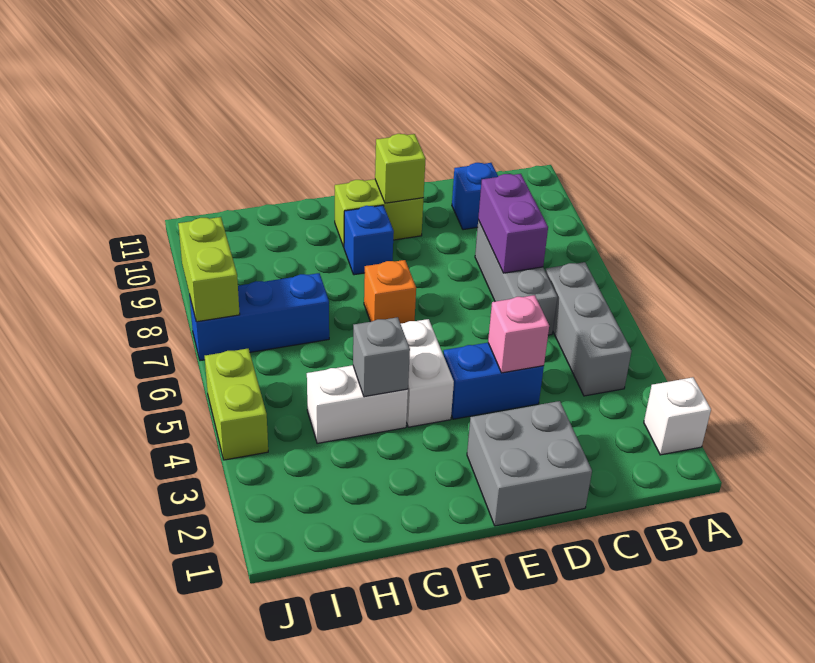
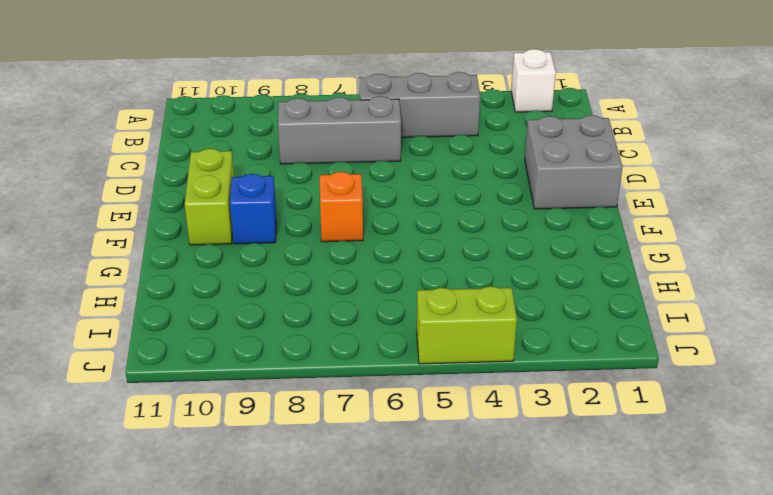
none -> blue 1x1 brick [452,163,498,230]
none -> blue 1x2 brick [443,343,544,419]
none -> white 1x2 brick [401,319,454,427]

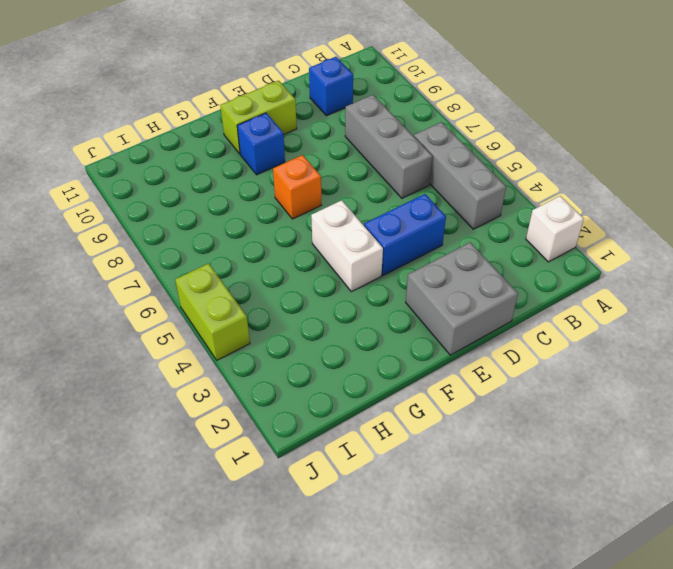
none -> white 1x2 brick [307,365,408,443]
none -> blue 1x3 brick [189,273,329,361]
none -> purple 1x2 brick [478,174,548,273]

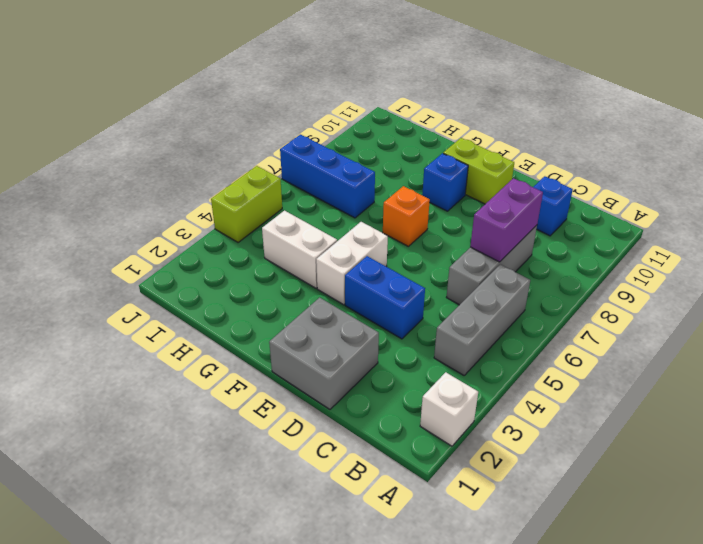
none -> pink 1x1 brick [488,295,549,373]
none -> lime 1x1 brick [375,134,426,203]
none -> grey 1x1 brick [353,317,410,397]

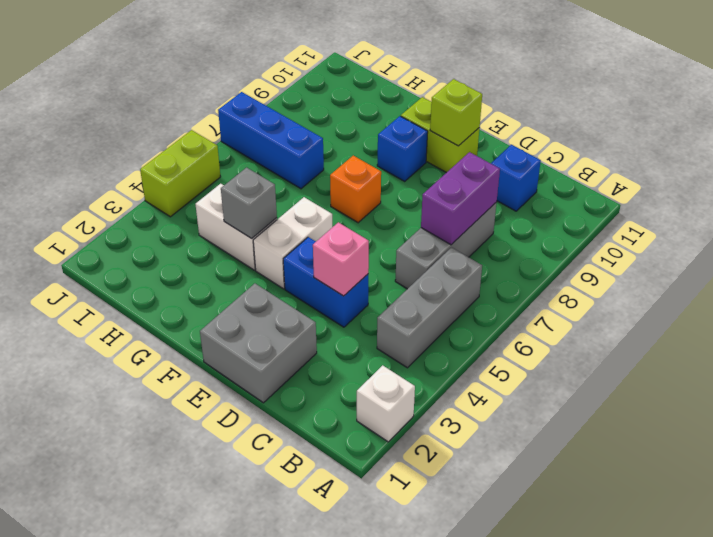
none -> lime 1x2 brick [178,217,240,322]

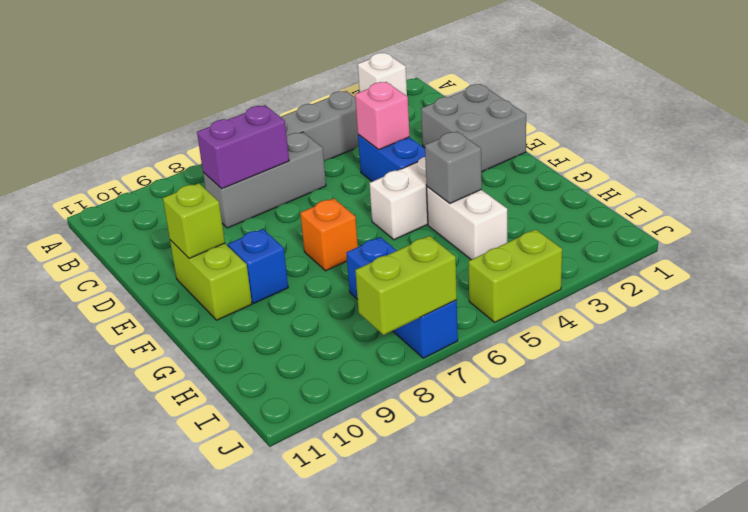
none -> blue 1x1 brick [452,163,498,230]

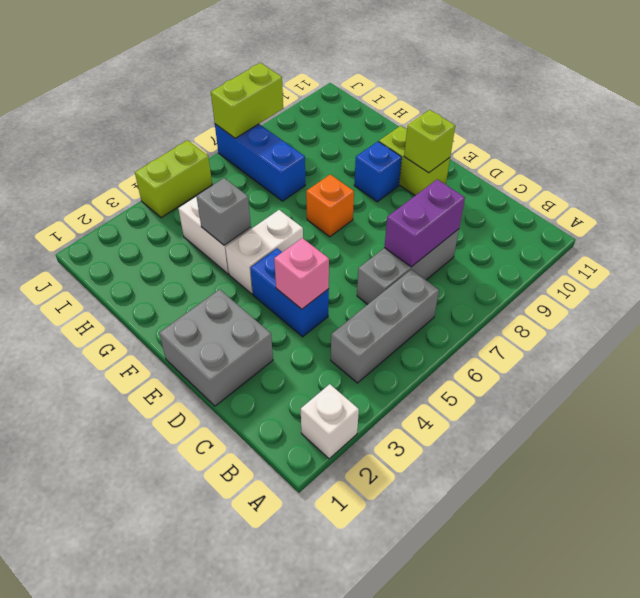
none -> blue 1x1 brick [452,163,498,230]

